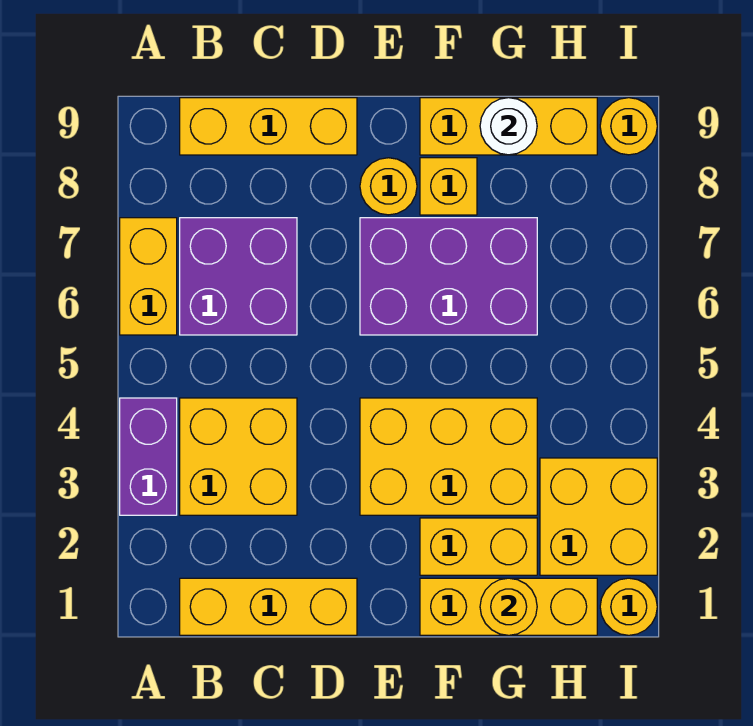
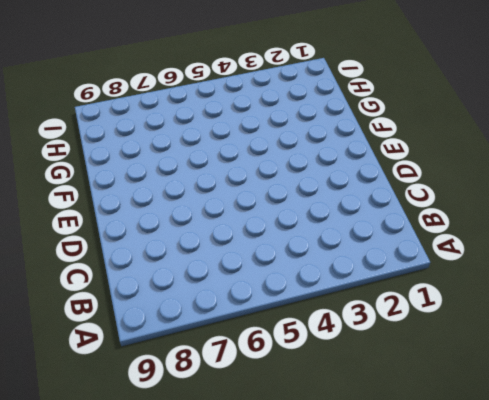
none -> purple 1x2 brick [120,398,177,515]
none -> yellow 1x2 brick [120,218,177,335]
none -> yellow 1x3 brick [180,578,357,635]

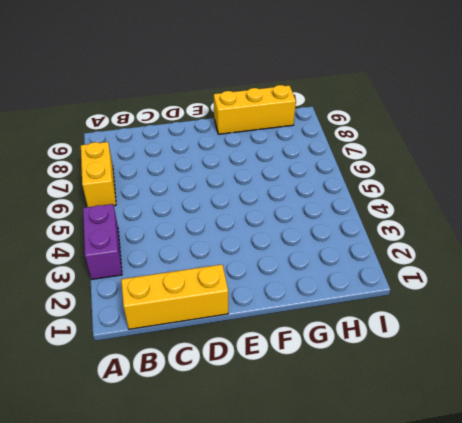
none -> yellow 2x2 brick [180,398,297,515]
none -> purple 2x2 brick [180,218,297,335]
none -> yellow 1x3 brick [180,98,357,155]

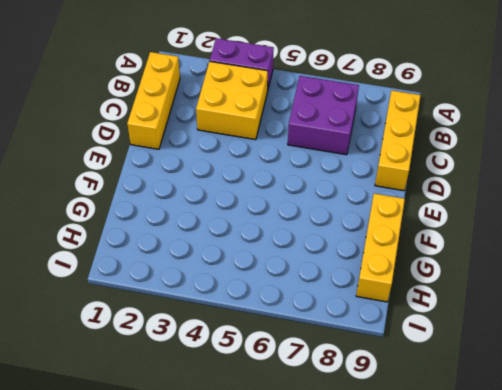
none -> yellow 1x2 brick [120,218,177,335]
none -> yellow 2x3 brick [360,398,537,515]
none -> purple 2x3 brick [360,218,537,335]

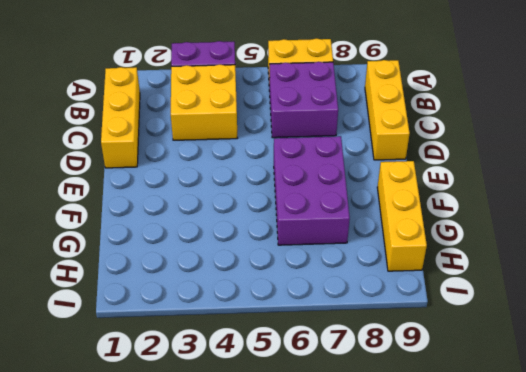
none -> yellow 2x3 brick [360,398,537,515]
none -> yellow 1x1 round brick [360,158,417,215]
none -> yellow 1x3 brick [420,578,597,635]

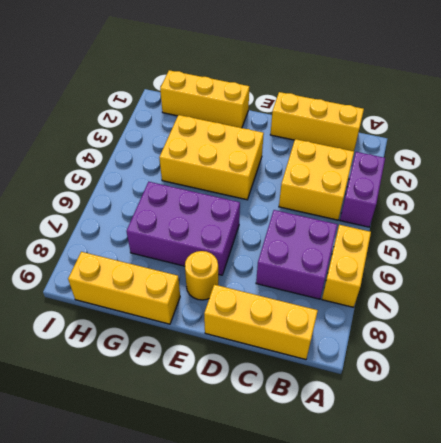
none -> yellow 1x2 brick [420,518,537,575]
none -> yellow 1x1 brick [420,158,477,215]
none -> yellow 2x2 brick [540,458,657,575]

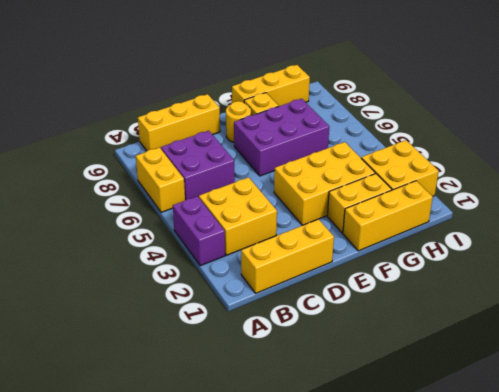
none -> yellow 1x1 round brick [600,578,657,635]
none -> yellow 1x1 round brick [600,98,657,155]
none -> yellow 1x1 round brick [480,578,537,635]

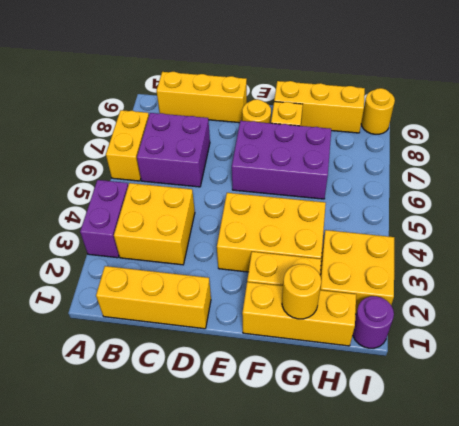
purple 1x1 round brick [353,296,394,348] -> yellow 1x1 round brick [600,578,657,635]
none -> white 1x1 round brick [480,98,537,155]

